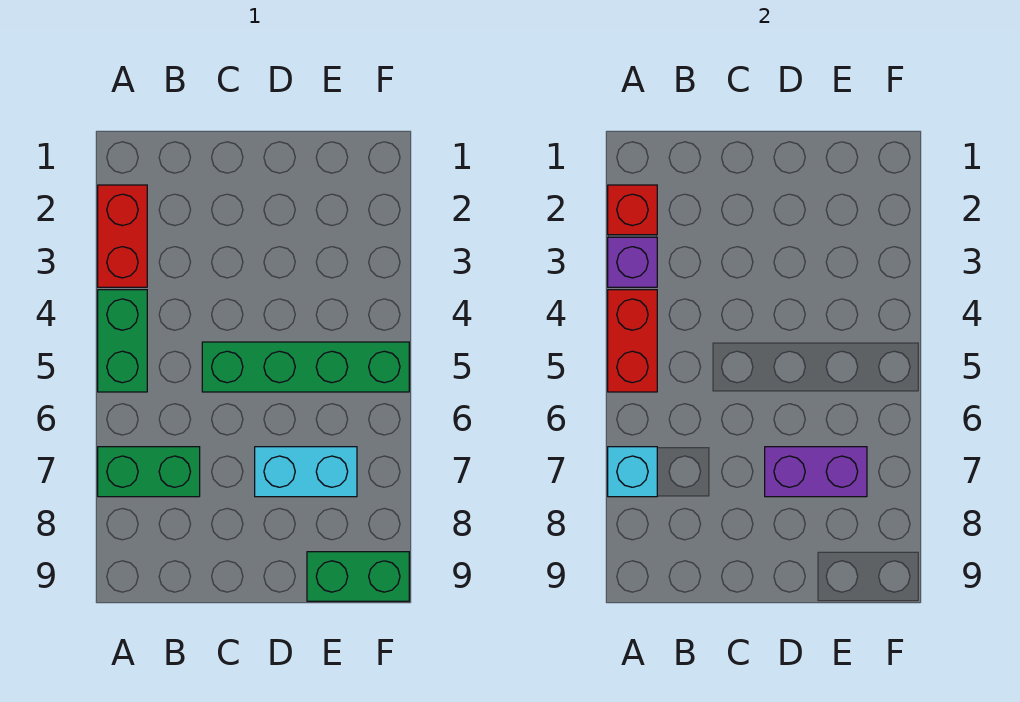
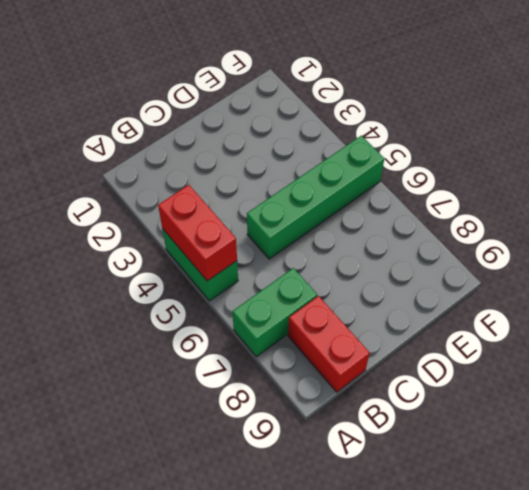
red 1x2 brick [288,296,370,392] -> red 1x2 brick moved to [98,185,147,287]
none -> cyan 1x2 brick [255,447,357,497]
none -> green 1x2 brick [307,552,409,601]

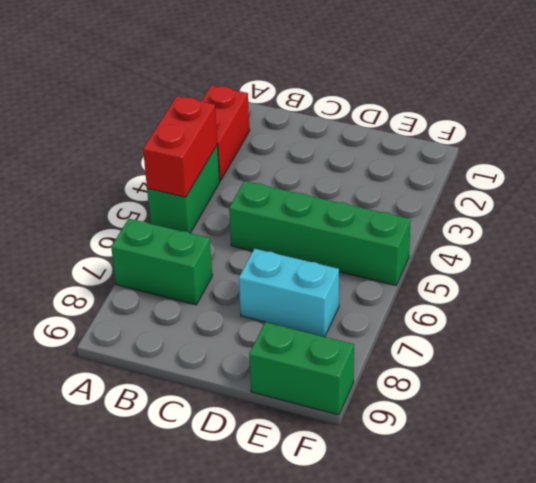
none -> red 1x1 brick [608,185,657,235]
none -> purple 1x1 brick [608,237,657,287]

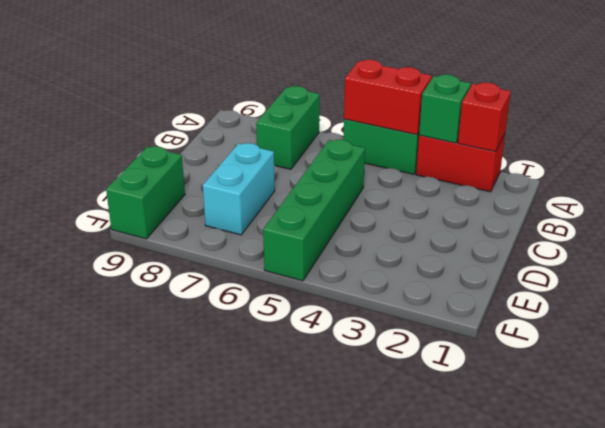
green 1x1 brick [419,75,471,143] -> purple 1x1 brick [608,237,657,287]
none -> cyan 1x1 brick [608,447,657,497]
none -> purple 1x2 brick [765,447,867,497]

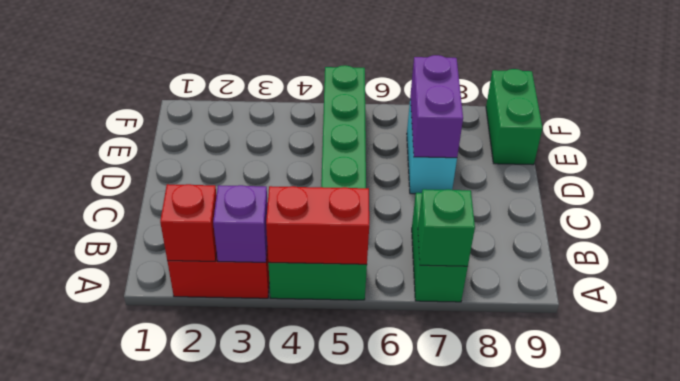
green 1x1 brick [418,189,475,267] -> cyan 1x1 brick [608,447,657,497]

